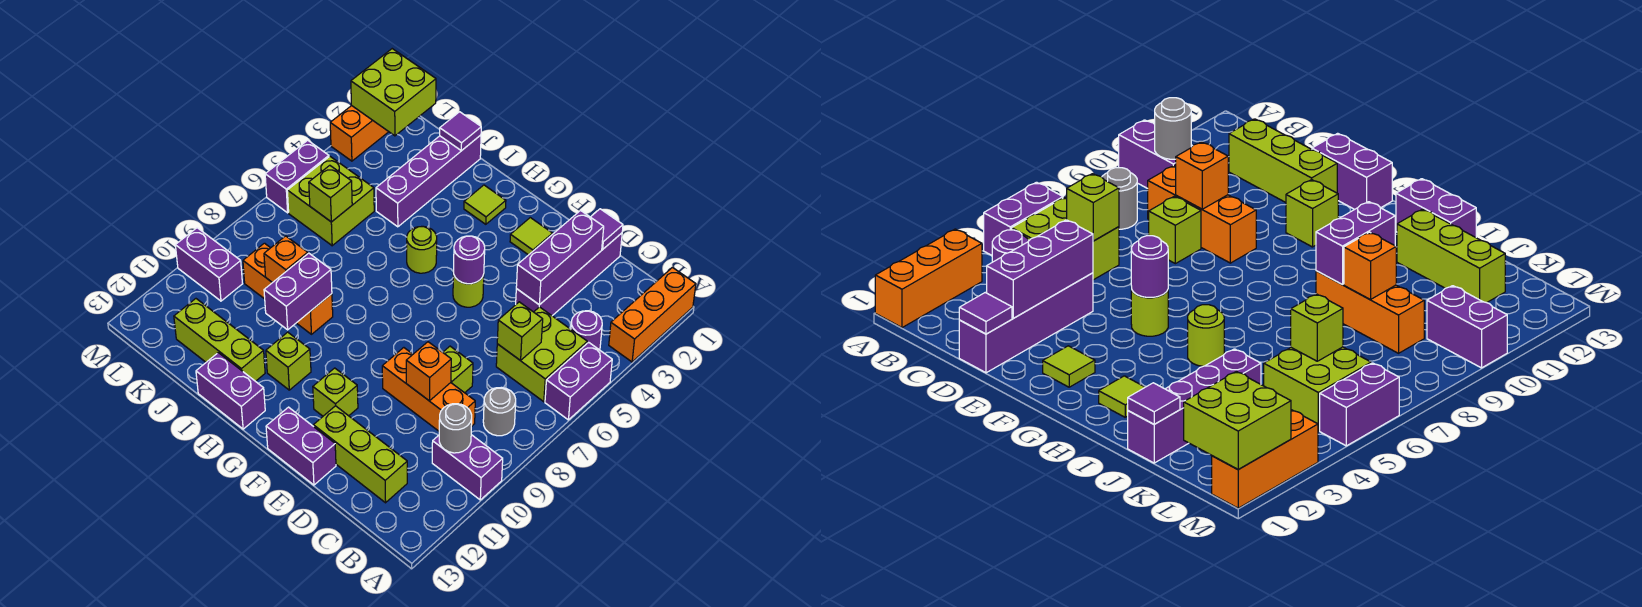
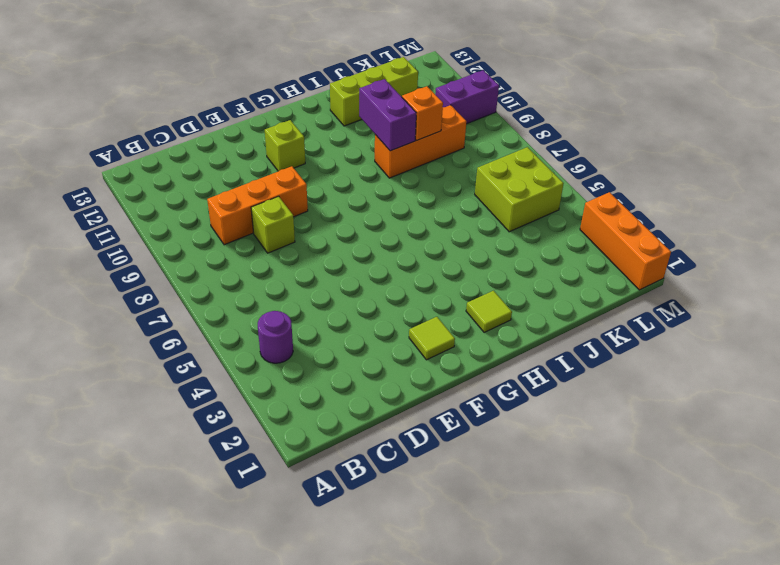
none -> orange 1x3 brick [609,267,696,362]
none -> purple 1x2 brick [545,342,612,420]
none -> purple 1x2 brick [432,435,503,500]
none -> lime 2x2 brick [496,307,587,402]

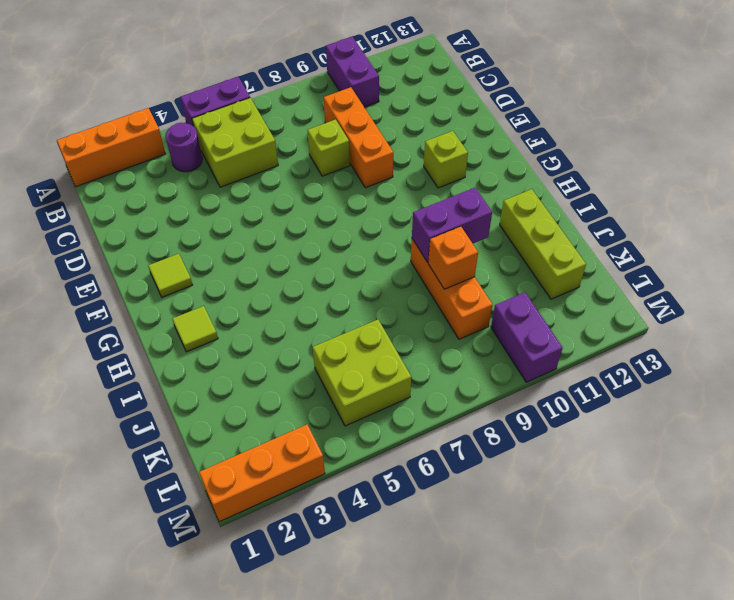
none -> grey 1x1 round brick [483,387,516,436]
none -> lime 1x3 brick [313,406,407,503]
none -> purple 1x4 brick [516,233,622,316]
none -> purple 1x2 brick [266,407,336,485]

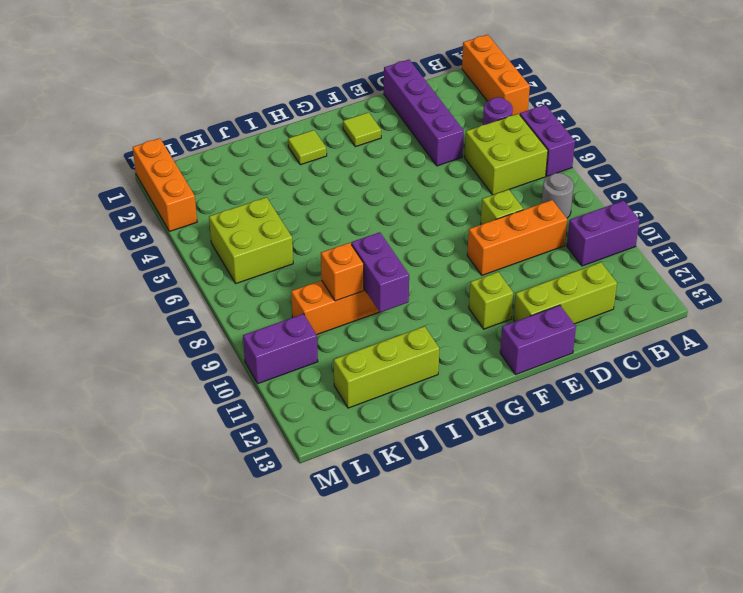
none -> lime 1x1 round brick [453,271,484,307]
none -> lime 1x1 round brick [407,226,437,273]
none -> lime 1x1 brick [266,332,311,390]
none -> purple 1x2 brick [196,353,265,429]

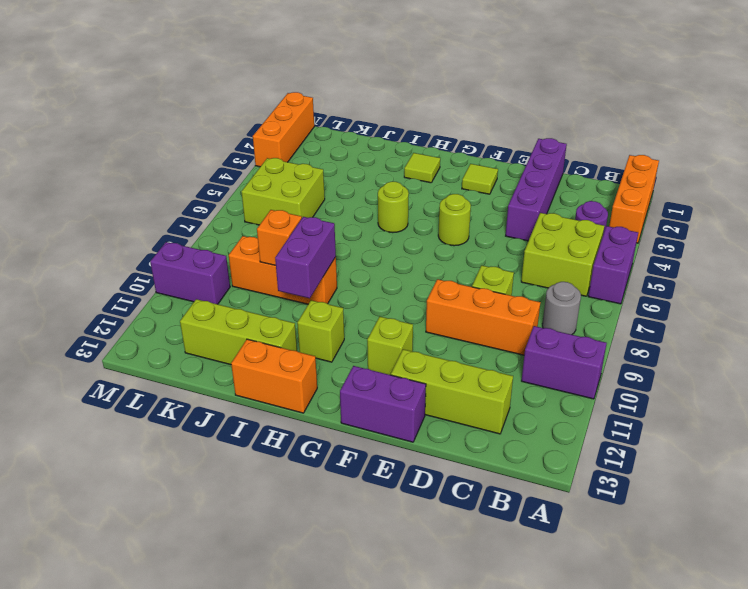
orange 1x2 brick [231,339,317,413] -> purple 1x2 brick [196,353,265,429]
none -> purple 1x4 brick [376,135,481,227]
none -> purple 1x2 brick [265,140,329,213]
none -> grey 1x1 round brick [439,404,472,453]
none -> lime 1x1 brick [497,302,543,361]

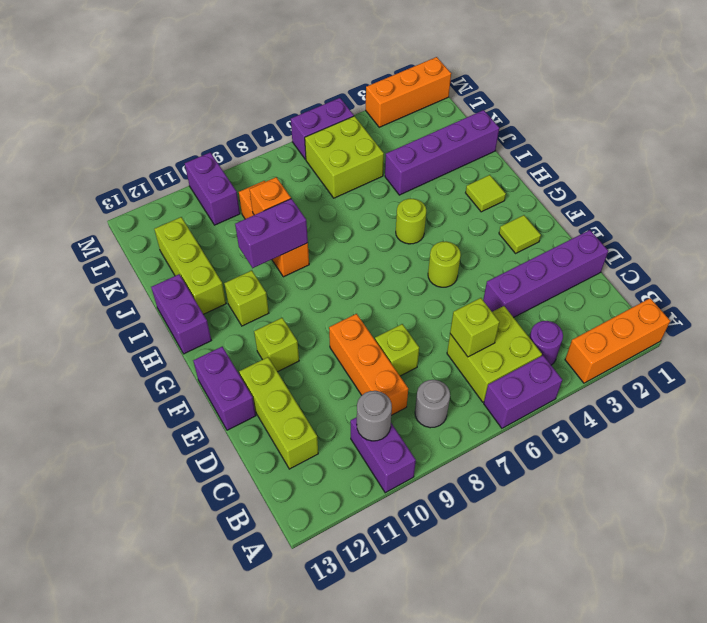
none -> purple 1x1 tile [591,209,623,249]
none -> purple 1x3 brick [516,211,604,305]
none -> orange 1x1 brick [406,342,451,401]
none -> purple 1x1 round brick [454,236,485,284]

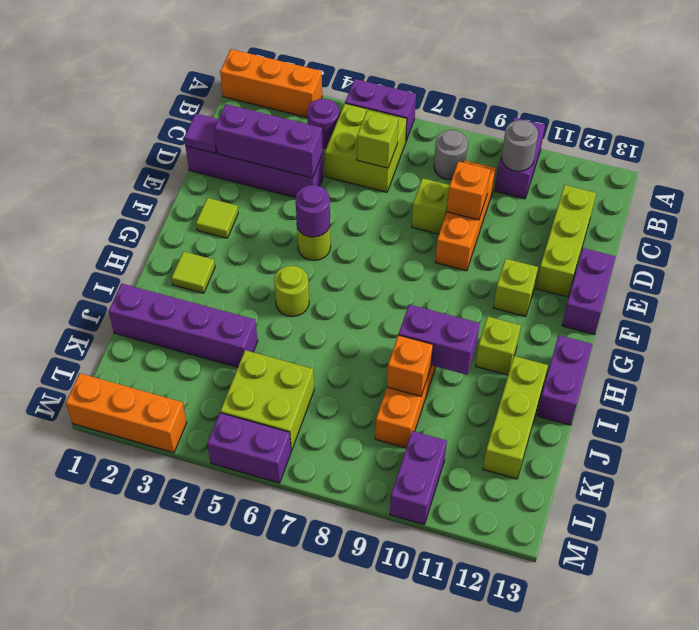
none -> purple 1x1 tile [440,112,481,151]
none -> lime 1x1 brick [309,165,352,222]
none -> lime 2x2 brick [351,49,436,136]

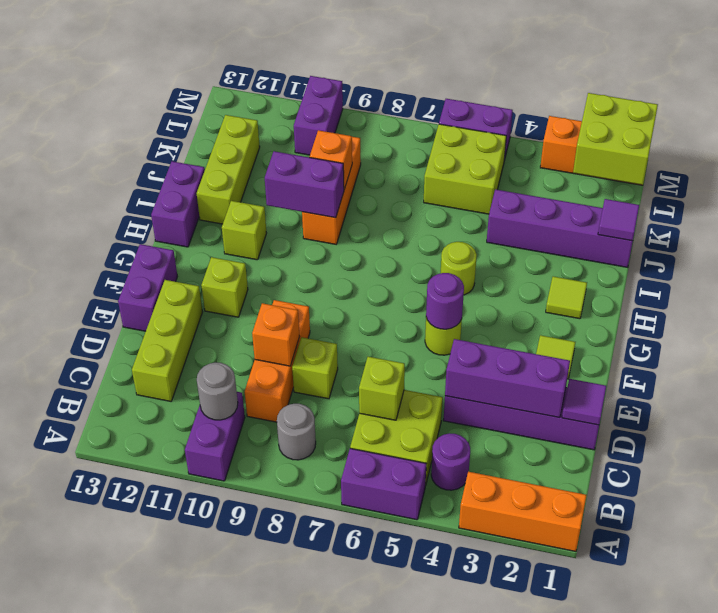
none -> lime 1x1 brick [309,165,352,222]

